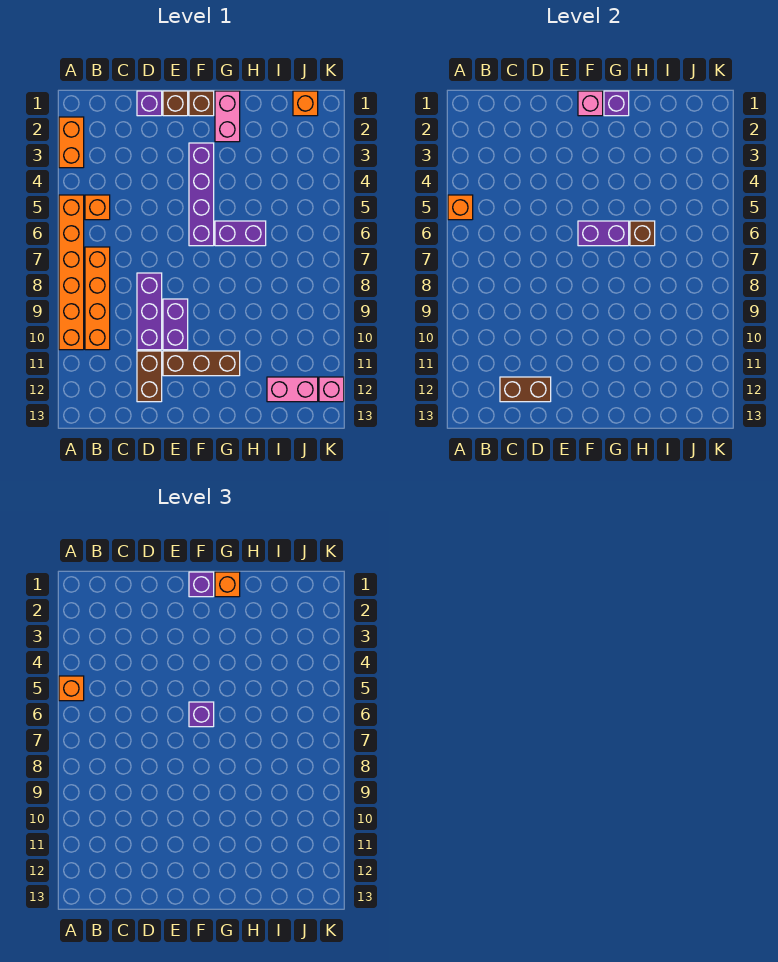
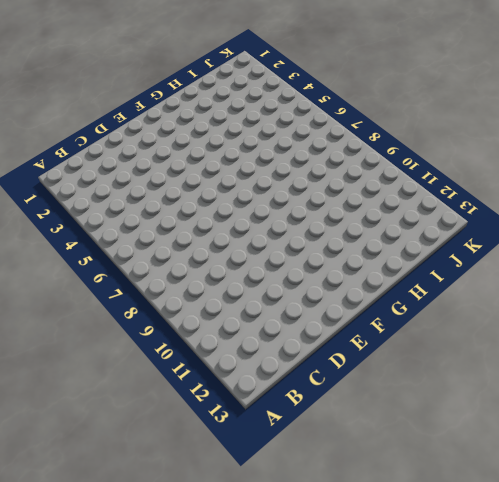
none -> orange 1x2 brick [59,117,84,168]
none -> orange 1x6 brick [59,195,84,350]
none -> orange 1x1 brick [85,195,110,220]

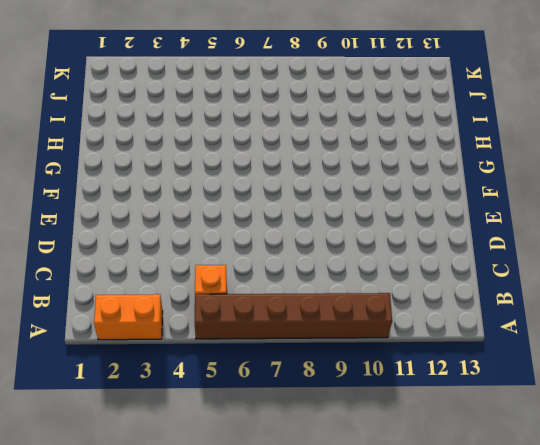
brown 1x6 brick [195,293,392,339] -> orange 1x6 brick [59,195,84,350]
none -> orange 1x4 brick [85,247,110,350]
none -> purple 1x1 brick [137,91,162,116]
none -> purple 1x3 brick [137,273,162,350]

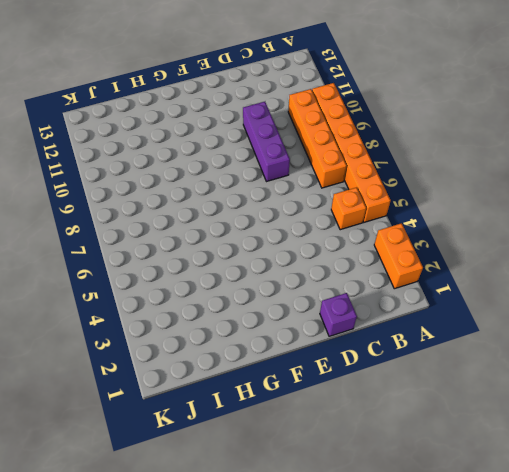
none -> brown 1x2 brick [137,351,162,402]
none -> brown 1x1 brick [163,91,188,116]
none -> purple 1x2 brick [163,299,188,350]

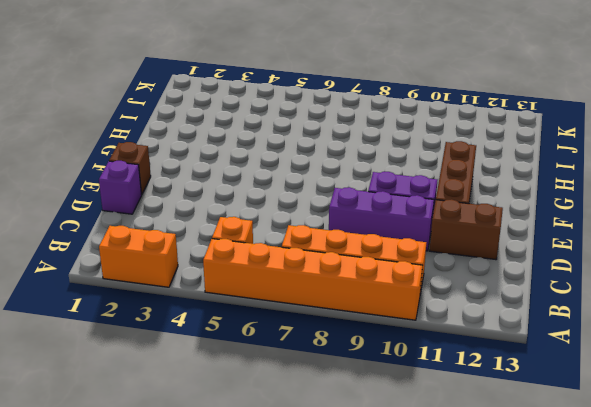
none -> brown 1x1 brick [189,91,214,116]
none -> purple 1x4 brick [189,143,214,246]
none -> pink 1x2 brick [215,91,240,142]

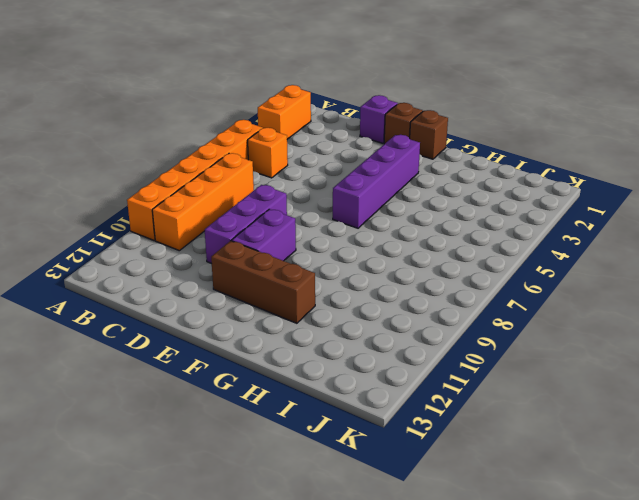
none -> brown 1x2 brick [137,351,162,402]
none -> pink 1x2 brick [215,91,240,142]
none -> purple 1x2 brick [215,221,266,246]

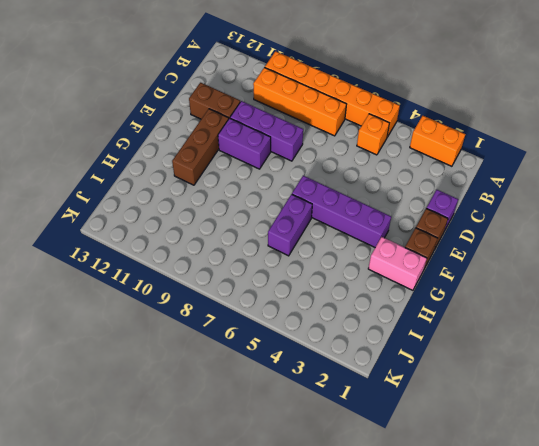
none -> pink 1x2 brick [267,377,318,402]
none -> orange 1x1 brick [293,91,318,116]
none -> pink 1x1 brick [319,377,344,402]

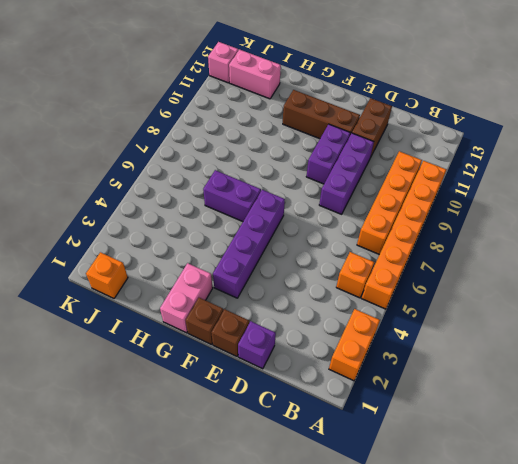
none -> orange 1x1 brick [448,195,473,220]
none -> brown 1x2 brick [500,377,551,402]
none -> pink 1x1 brick [578,91,603,116]

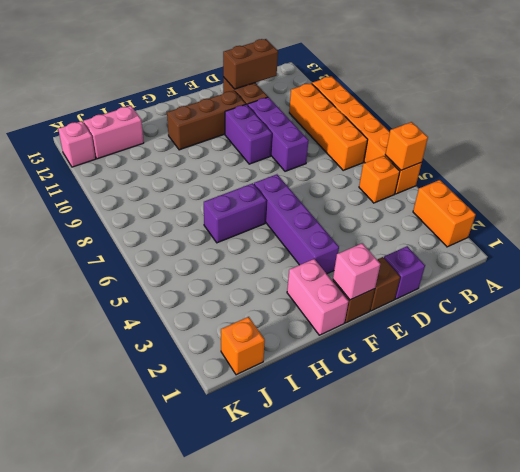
none -> purple 1x2 brick [578,221,629,246]
none -> purple 1x1 brick [604,91,629,116]
none -> brown 1x1 brick [630,221,655,246]

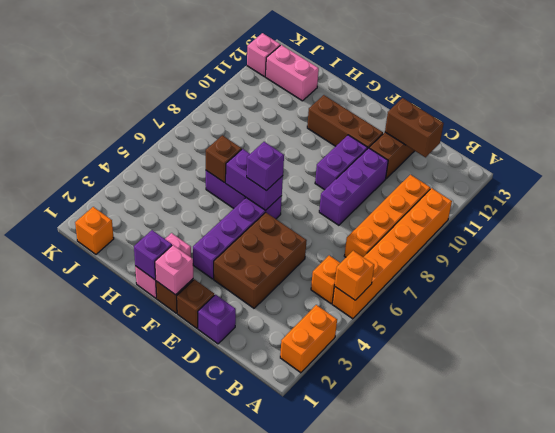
brown 2x3 brick [214,212,307,308] -> none
none -> orange 1x1 brick [59,676,84,701]
none -> purple 1x1 brick [189,572,214,597]
none -> orange 1x1 brick [215,572,240,597]

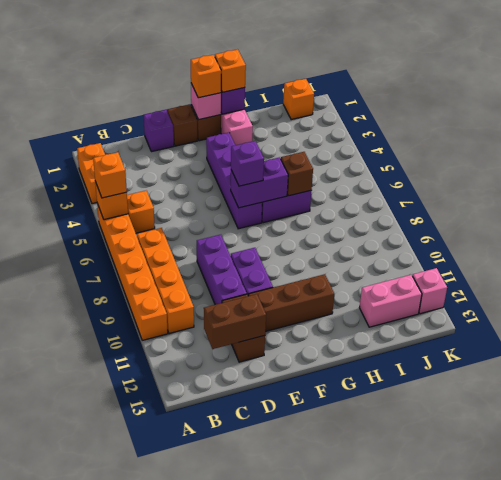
orange 1x1 brick [191,55,221,98] -> purple 1x1 brick [189,572,214,597]

